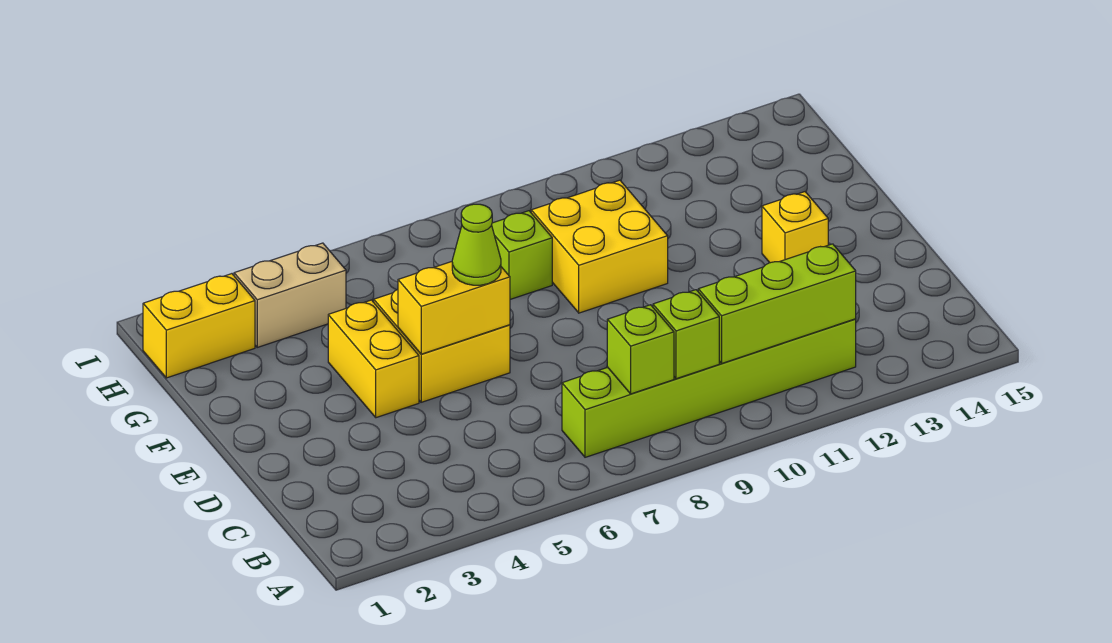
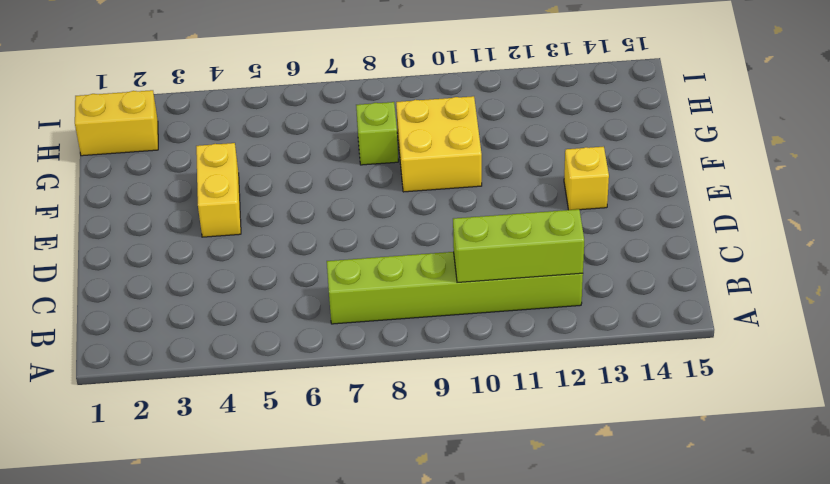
none -> yellow 2x2 brick [374,290,510,402]
none -> tan 1x2 brick [234,243,346,347]
none -> lime 1x1 brick [607,305,674,394]

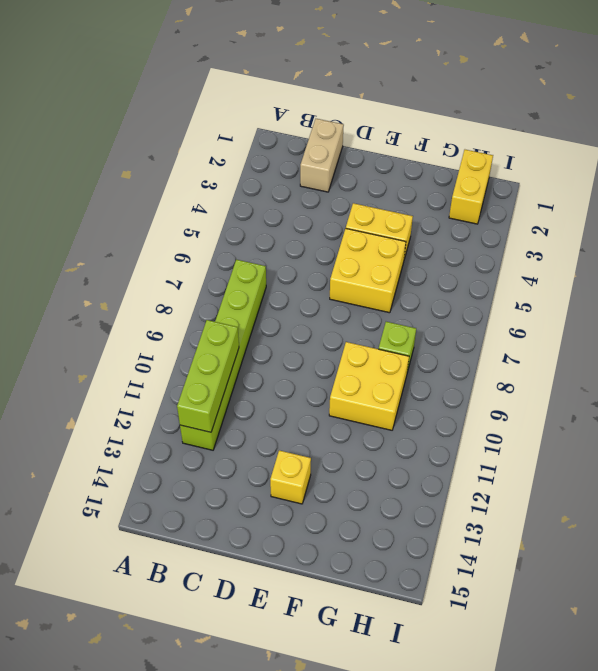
tan 1x2 brick [300,119,344,192] -> tan 1x2 brick moved to [234,243,346,347]
none -> lime 1x1 brick [607,305,674,394]
none -> lime 1x1 brick [653,290,719,379]
none -> yellow 1x2 brick [398,262,510,354]

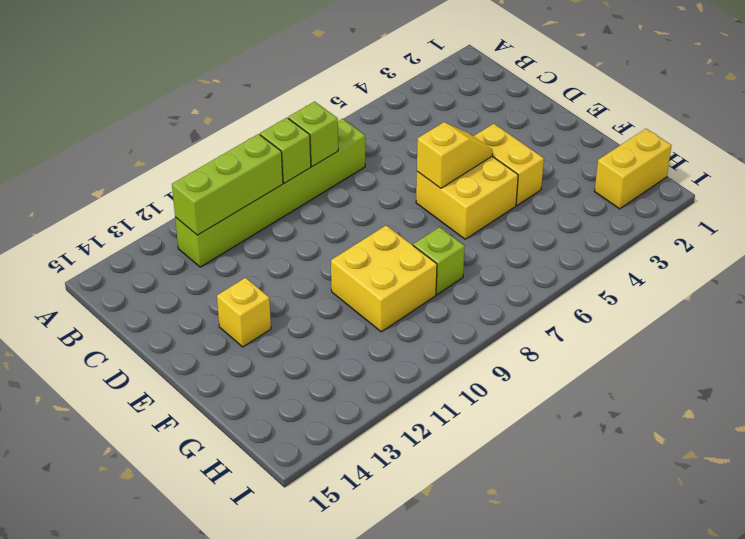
yellow 1x2 slope [417,122,493,188] -> yellow 1x2 brick [398,262,510,354]
none -> tan 1x2 brick [234,243,346,347]
none -> lime 1x1 cone [452,204,501,285]

